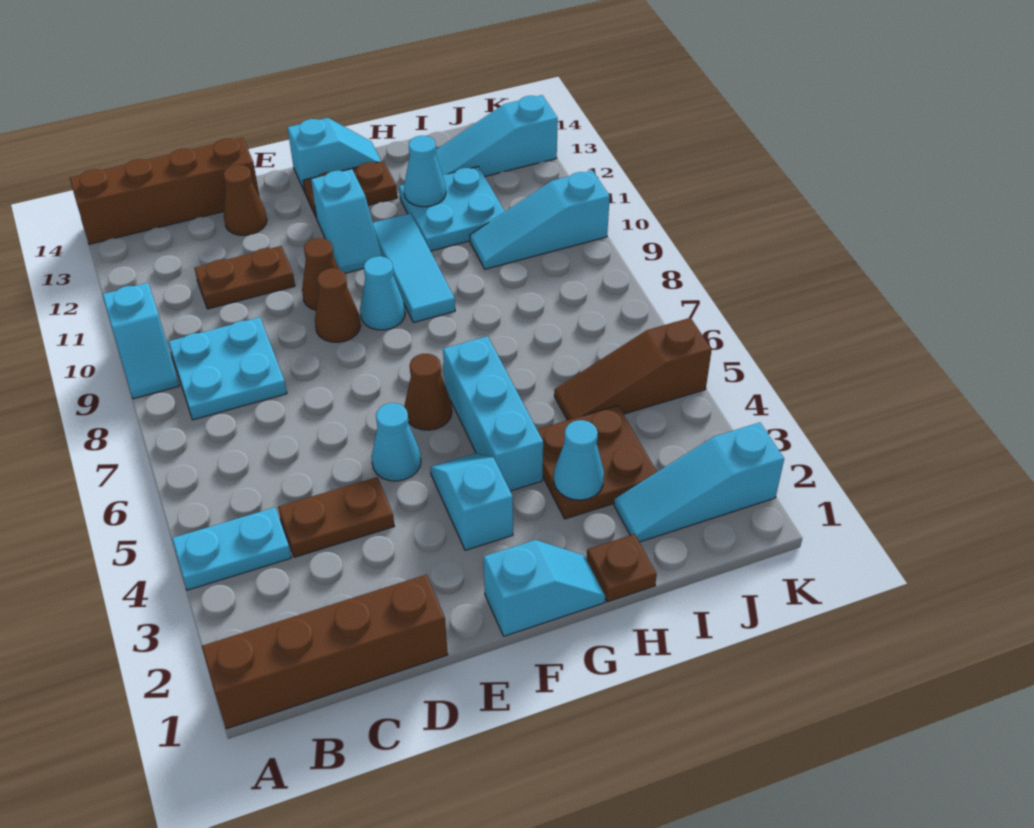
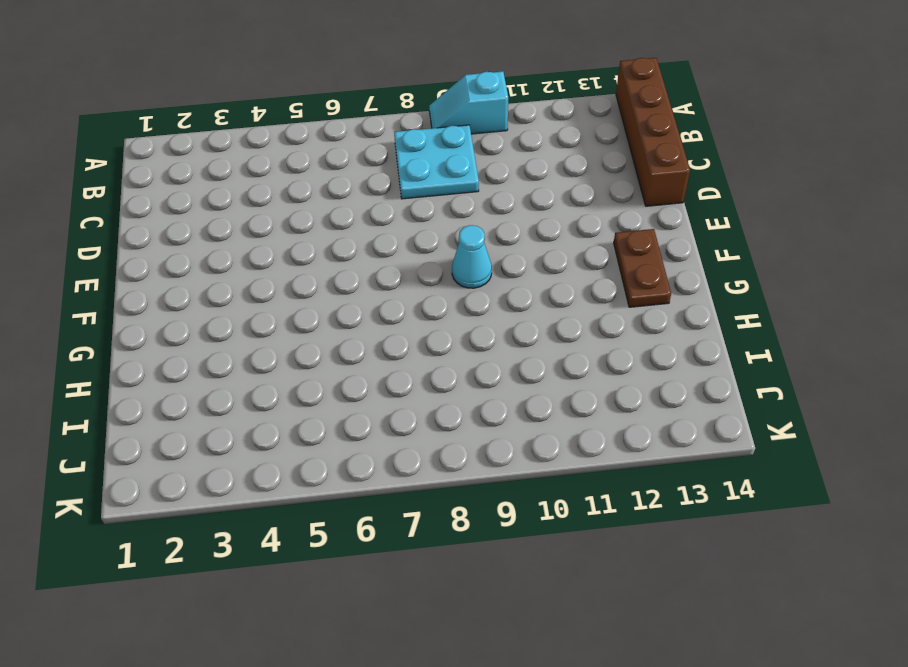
none -> brown 1x4 brick [202,574,448,729]
none -> cyan 1x2 plate [172,508,291,590]
none -> brown 1x2 plate [278,477,394,557]

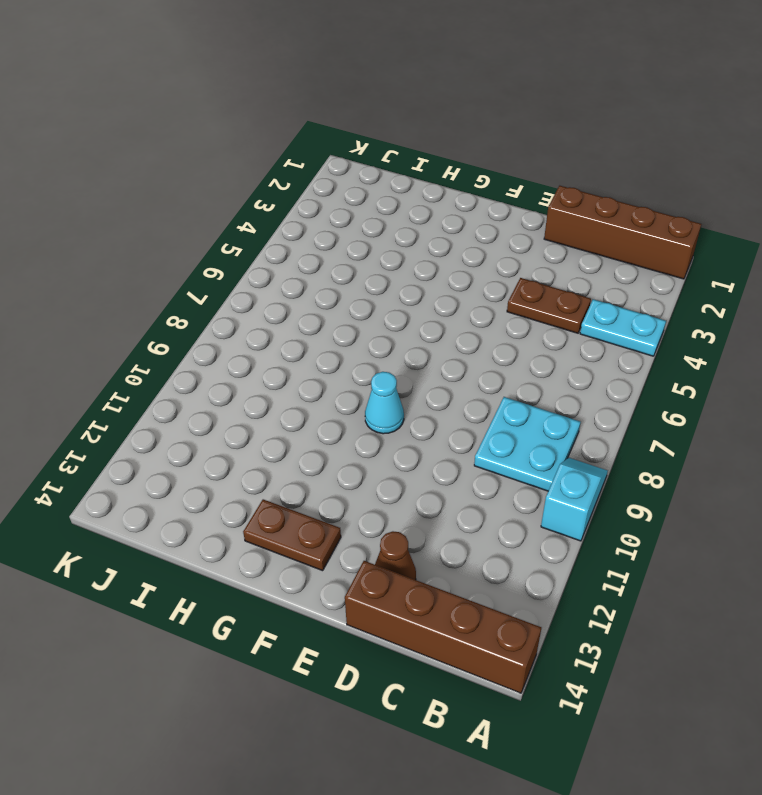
none -> brown 1x2 plate [194,246,295,309]
none -> cyan 1x1 cone [371,403,421,481]
none -> brown 1x1 cone [315,268,361,342]

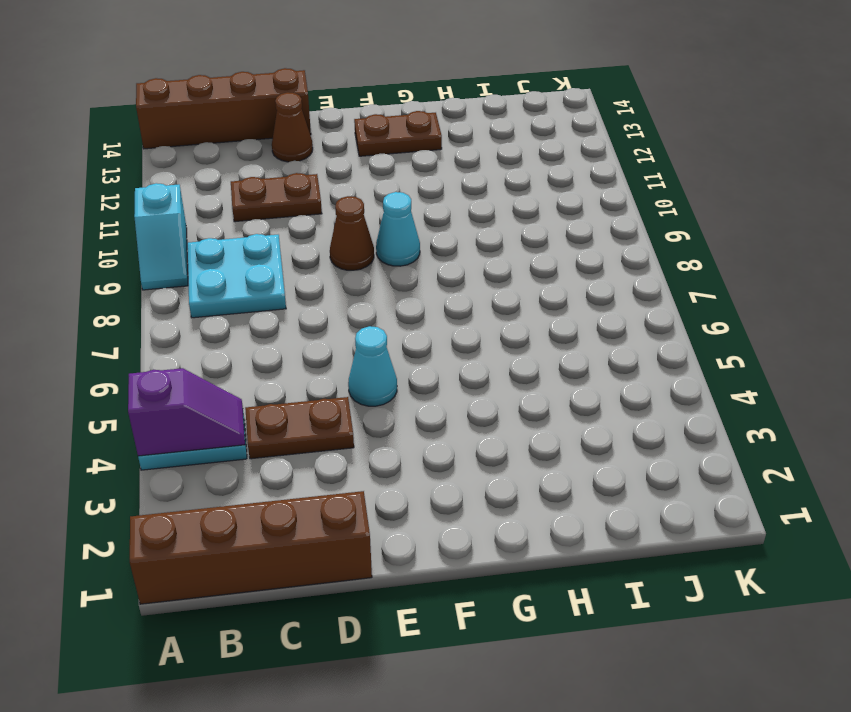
purple 1x2 slope [128,368,245,456] -> none
none -> brown 1x1 cone [302,238,339,310]
none -> cyan 1x2 slope [484,540,605,636]
none -> cyan 1x2 slope [430,453,513,550]

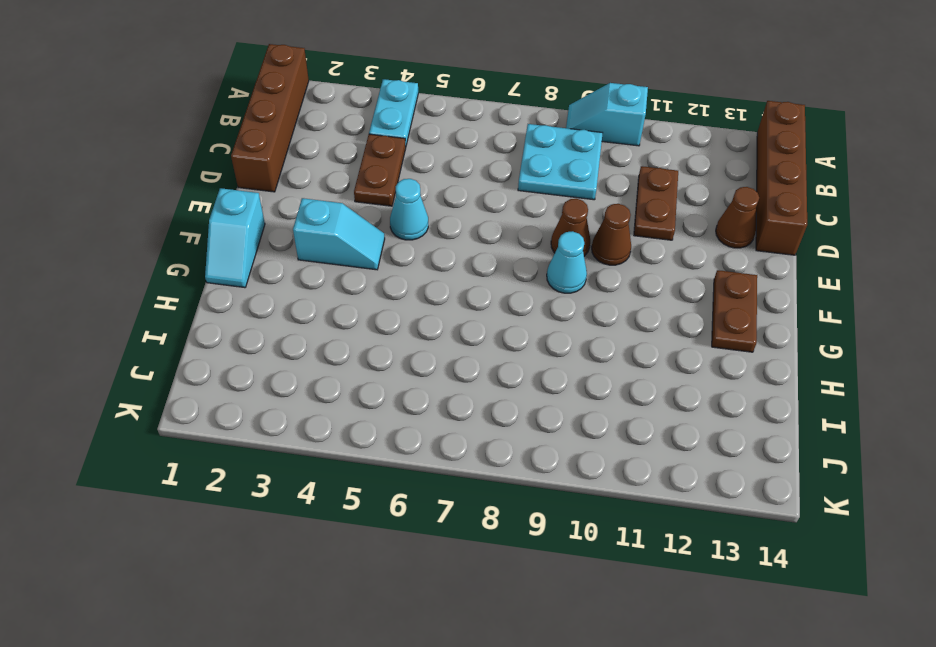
none -> brown 1x1 cone [404,354,452,430]
none -> cyan 1x2 slope [311,169,382,273]
none -> cyan 1x2 slope [287,118,381,192]

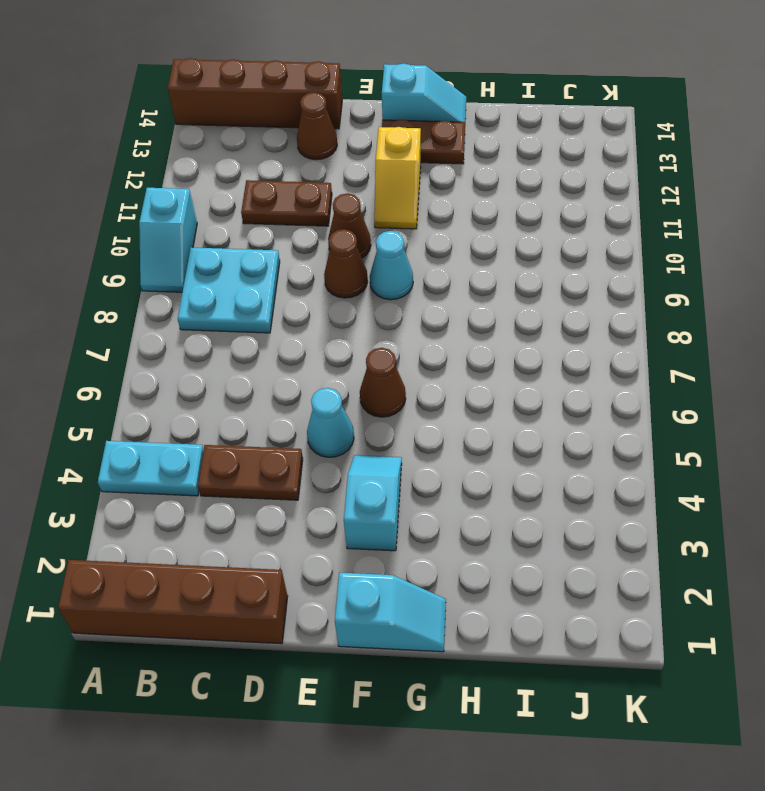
yellow 1x2 slope [374,127,421,229] -> cyan 1x2 slope [311,169,382,273]
none -> cyan 1x3 brick [443,336,543,491]
none -> cyan 1x3 tile [373,213,455,323]
none -> brown 1x1 plate [587,534,657,602]

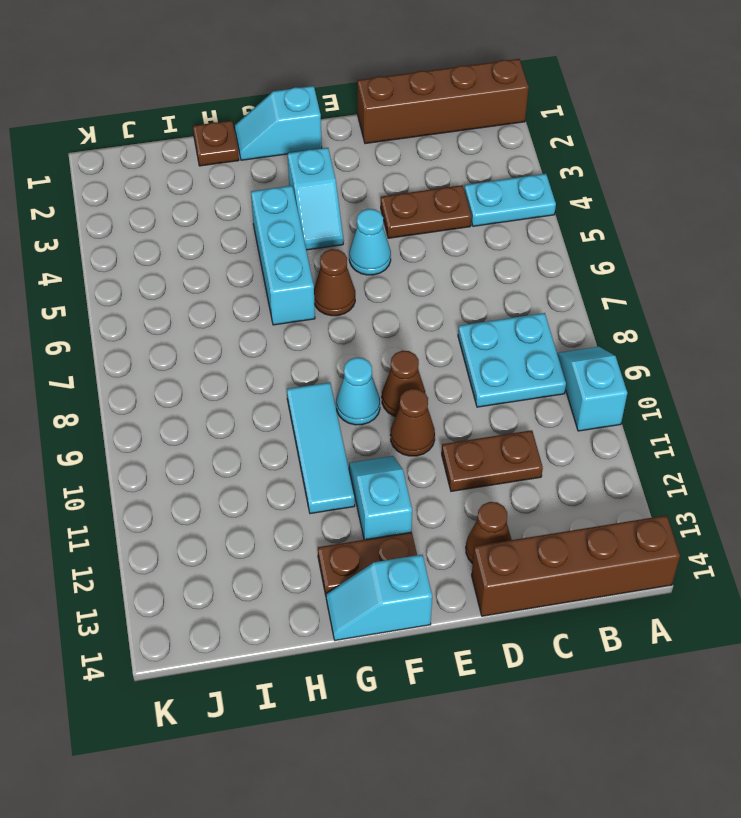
none -> brown 2x2 plate [537,406,657,519]
none -> cyan 2x2 plate [399,166,505,251]
none -> cyan 1x3 slope [614,423,784,542]

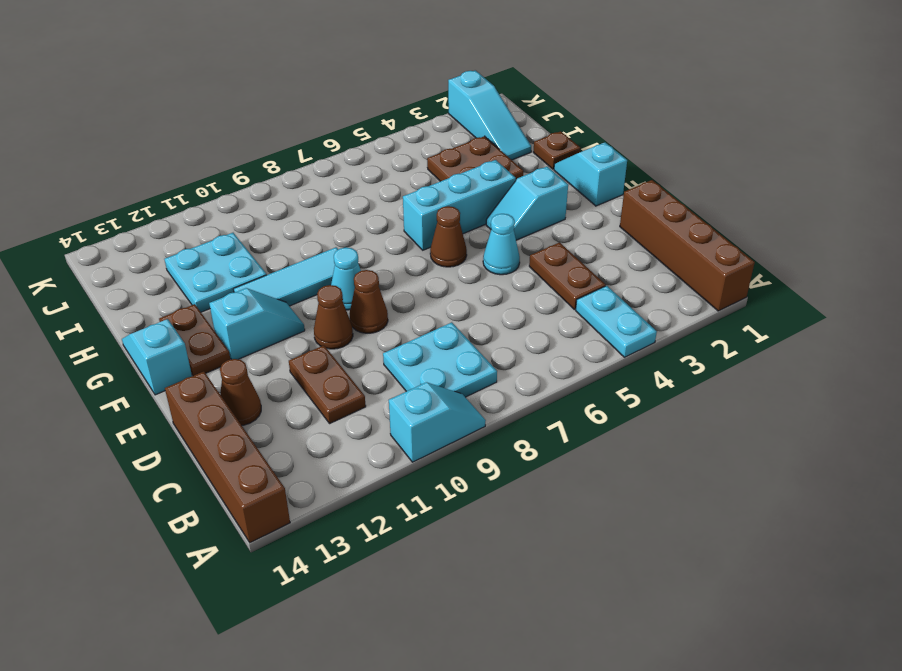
none -> brown 1x3 slope [554,318,712,420]
none -> cyan 1x3 slope [470,170,610,269]
none -> cyan 1x3 slope [436,95,558,176]

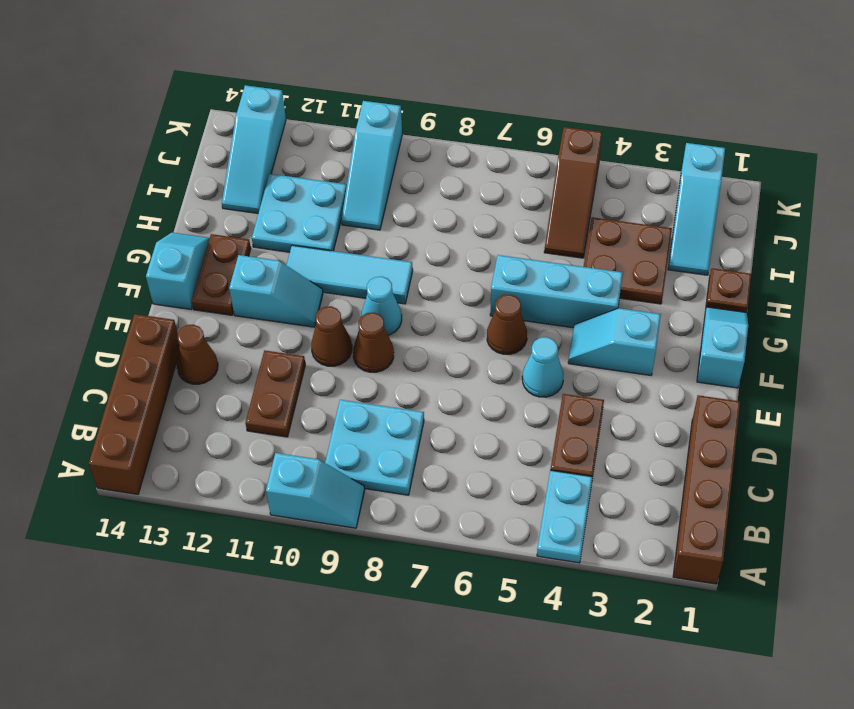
none -> cyan 1x1 cone [554,420,604,500]
none -> cyan 1x1 cone [404,136,446,207]

